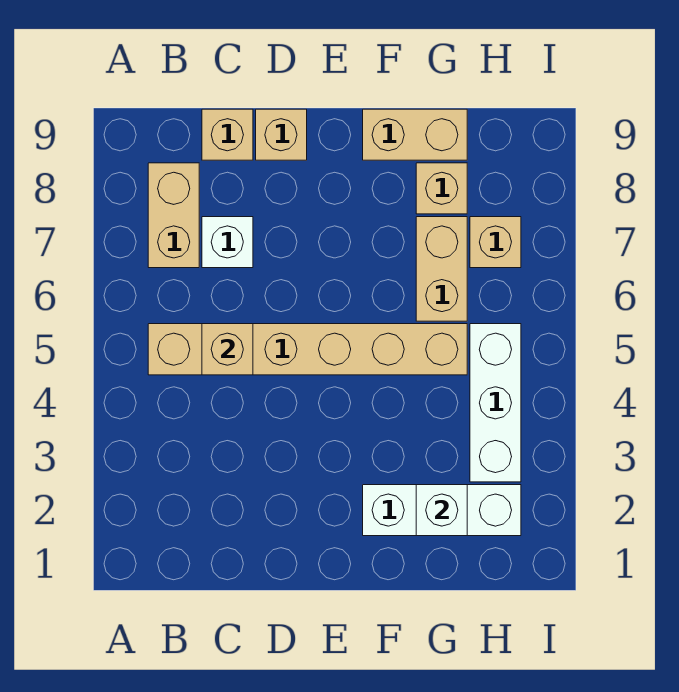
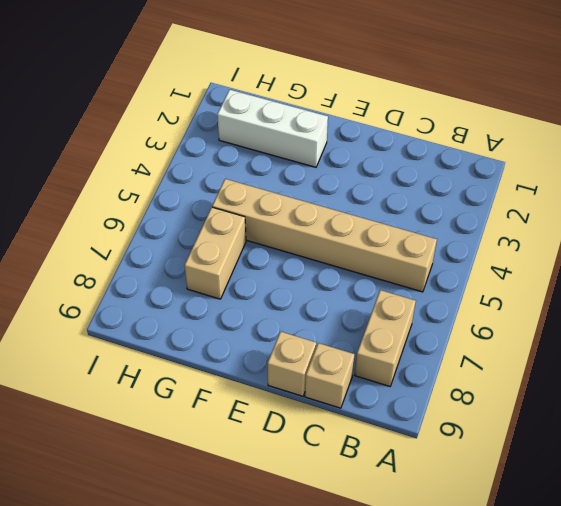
none -> white 1x1 brick [202,217,253,268]
none -> tan 1x2 brick [363,109,467,160]
none -> tan 1x1 brick [416,163,467,214]

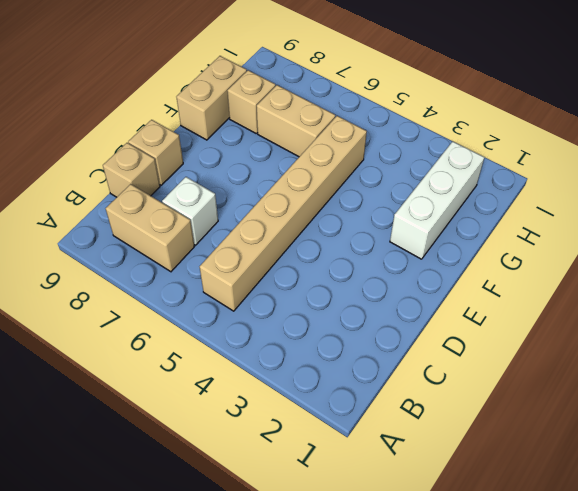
none -> white 1x3 brick [470,324,521,482]
none -> tan 1x1 brick [470,217,521,268]
none -> tan 1x1 brick [202,324,253,375]

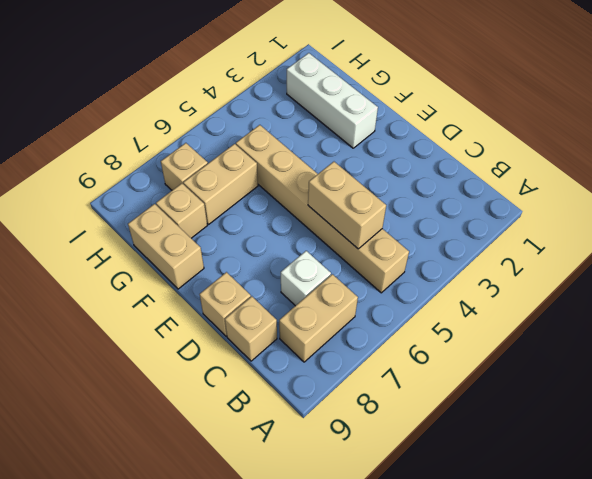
tan 1x2 brick [308,162,386,249] -> tan 1x1 brick [202,324,253,375]
none -> white 1x3 brick [470,324,521,482]
none -> white 1x1 brick [416,485,467,536]

